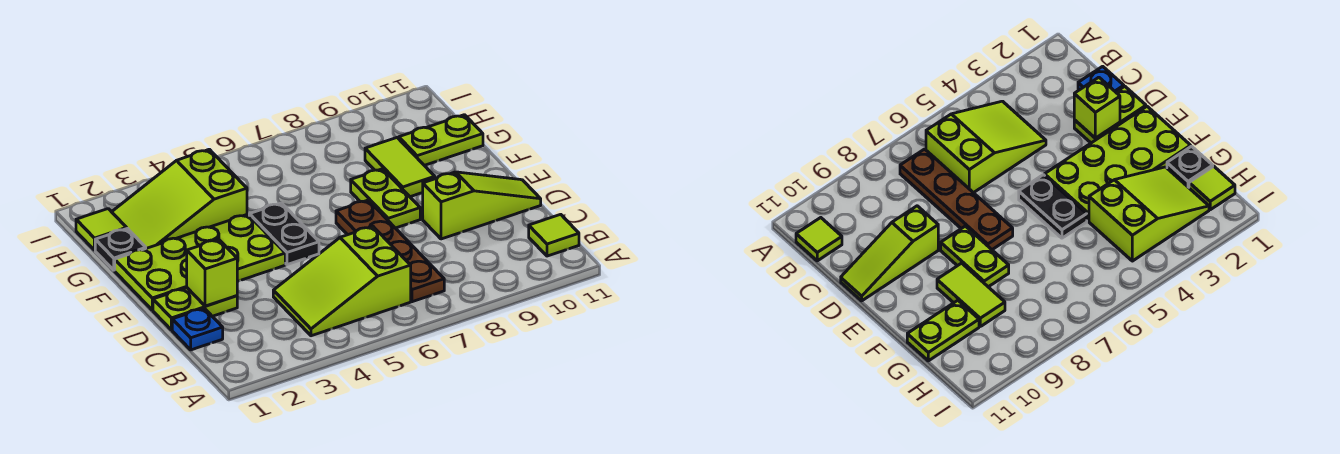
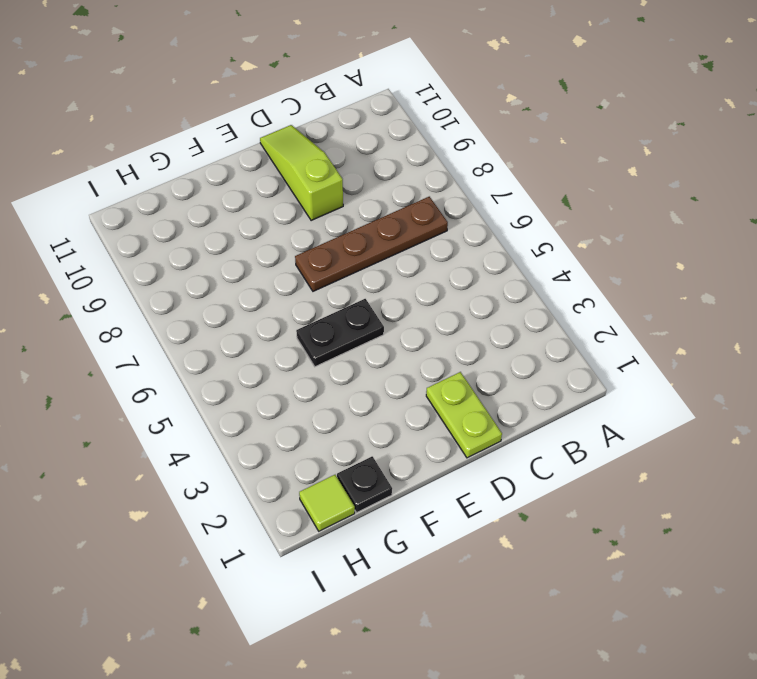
none -> lime 2x3 slope [273,226,411,336]
none -> lime 1x1 tile [529,214,579,256]
none -> blue 1x1 plate [172,308,223,350]

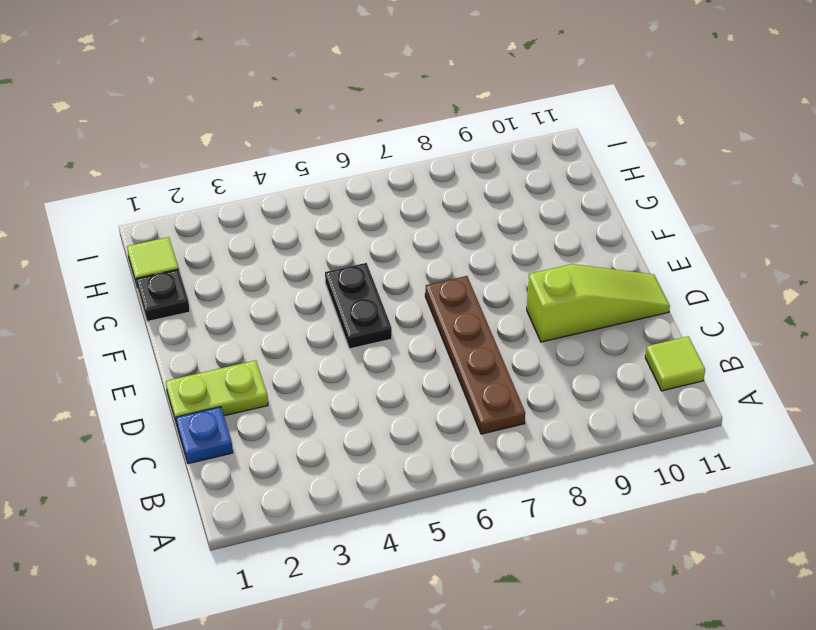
none -> lime 2x3 slope [273,226,411,336]
none -> lime 2x4 plate [115,214,285,310]
none -> lime 1x2 plate [351,169,420,228]

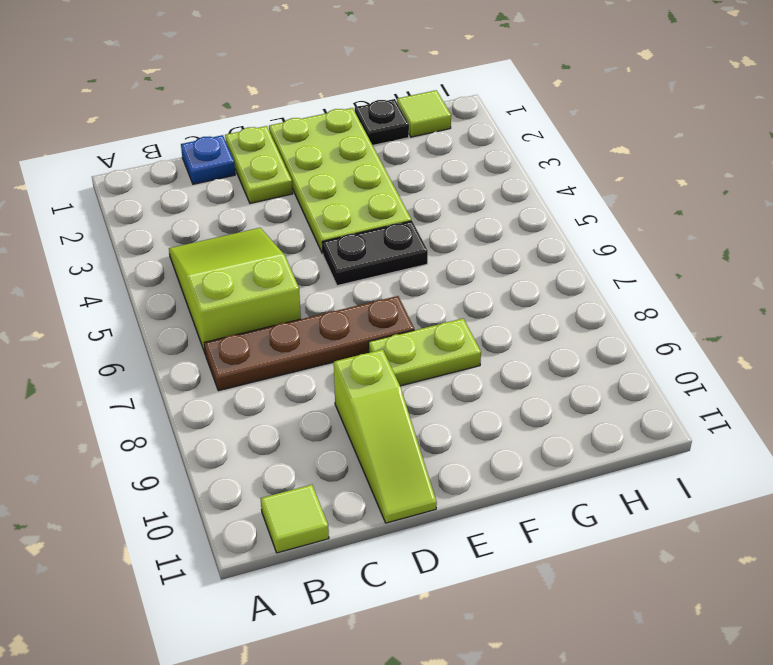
none -> lime 1x2 tile [365,138,435,197]
none -> lime 2x3 slope [112,149,247,248]
none -> lime 1x2 plate [399,115,483,165]

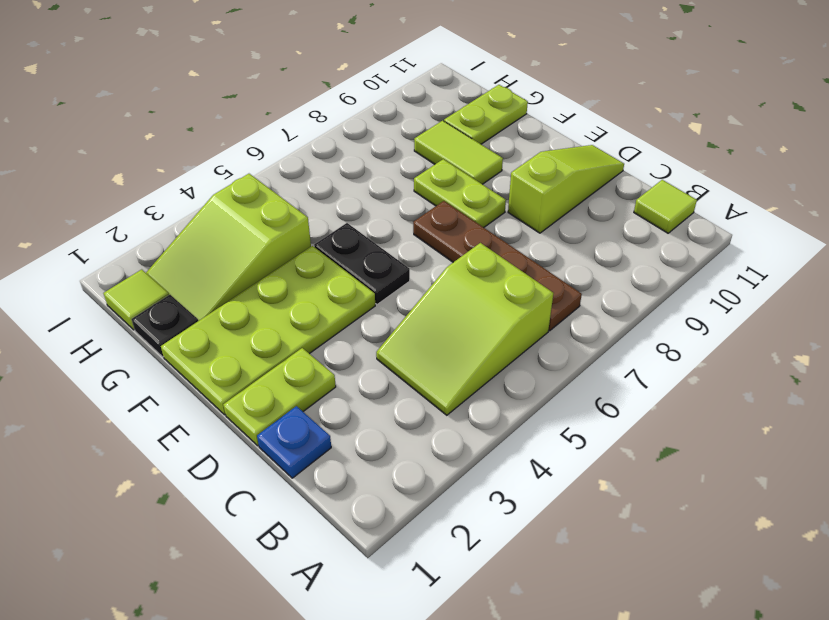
none -> lime 1x1 brick [187,239,238,306]

